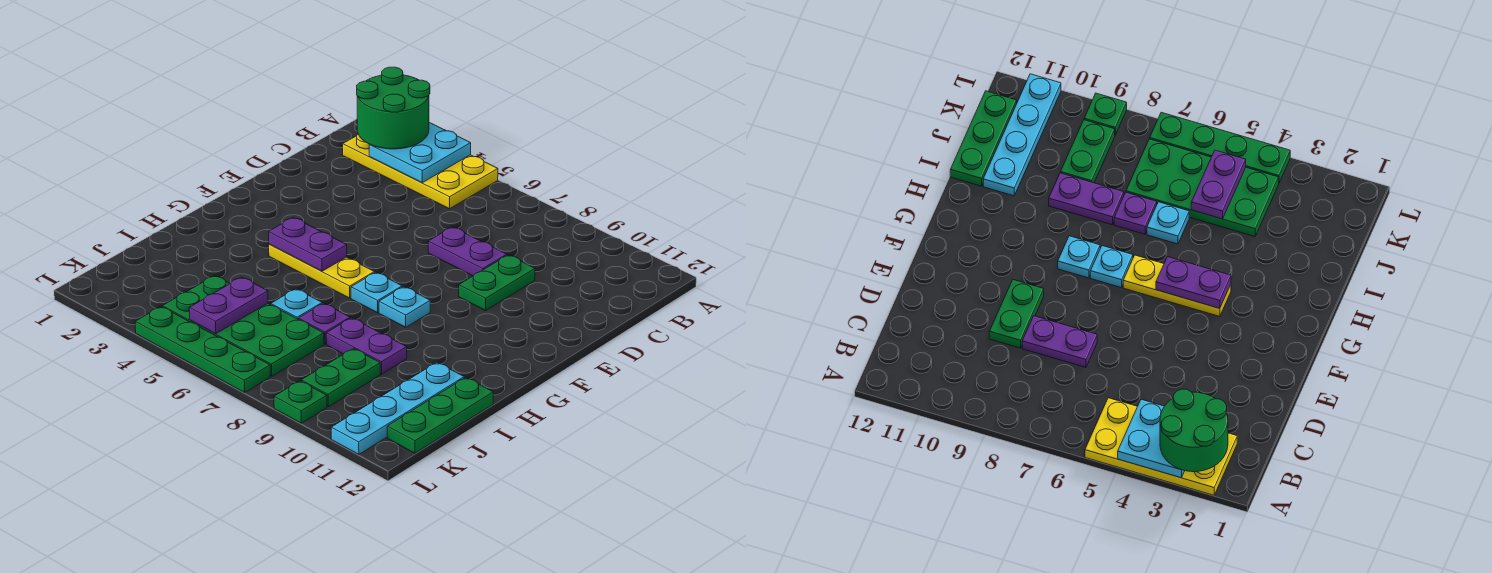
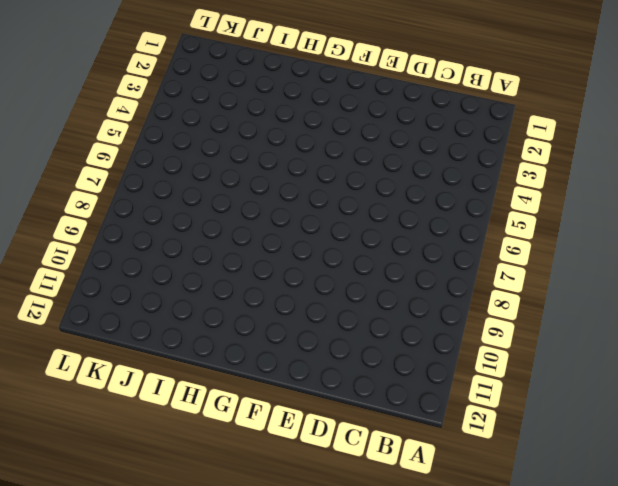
none -> yellow 2x4 plate [343,134,498,209]
none -> purple 1x2 plate [428,227,507,276]
none -> green 1x2 plate [459,255,535,311]

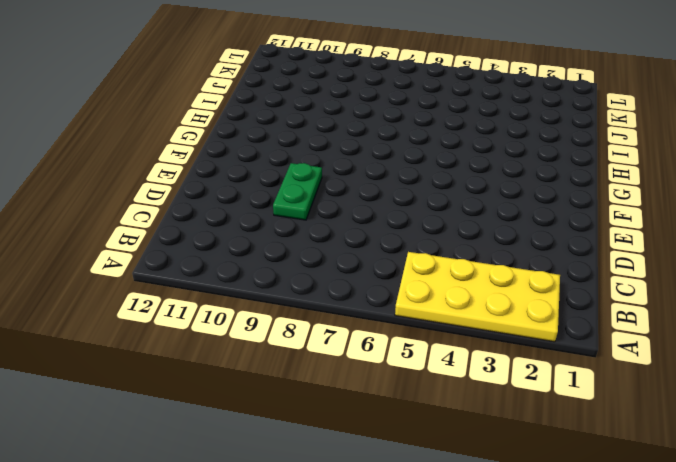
none -> purple 1x2 plate [428,227,507,276]
none -> yellow 1x3 plate [269,244,374,298]
none -> cyan 1x1 plate [351,272,402,313]

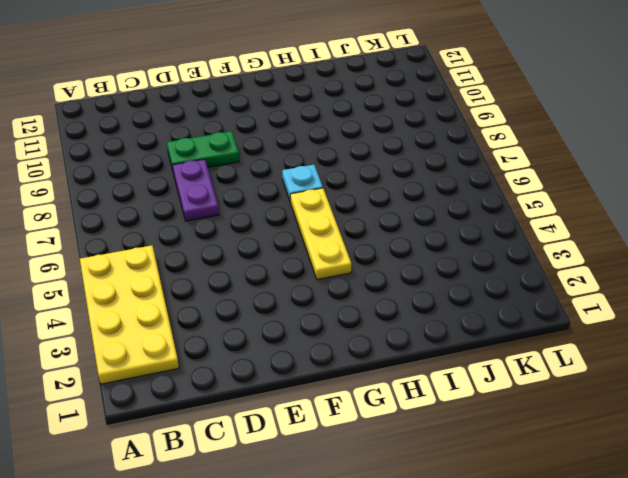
none -> cyan 1x1 plate [379,287,430,327]
none -> cyan 1x1 plate [271,289,322,319]
none -> purple 1x1 plate [299,303,350,344]

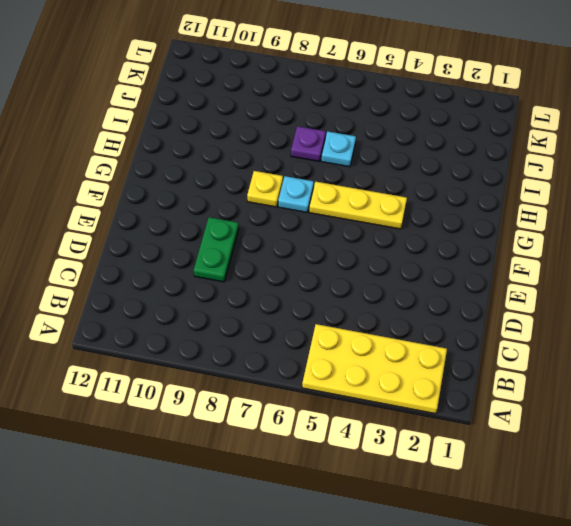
yellow 1x1 plate [247,171,283,207] -> cyan 1x1 plate [379,287,430,327]
none -> purple 1x2 plate [428,227,507,276]
none -> purple 1x2 plate [326,318,407,374]
none -> cyan 1x4 plate [331,362,464,454]

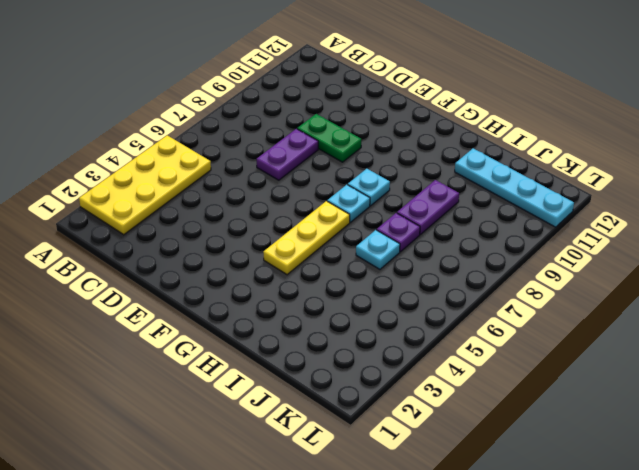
none -> green 1x3 plate [387,377,493,453]
none -> green 2x4 plate [162,276,324,376]
none -> green 1x2 plate [301,348,380,407]

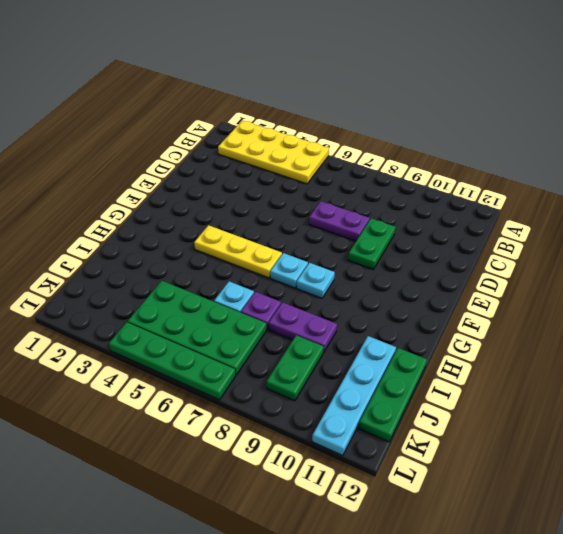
none -> green 1x1 plate [274,381,327,423]
none -> cyan 2x2 plate [369,123,471,183]
none -> purple 1x2 plate [269,217,347,271]

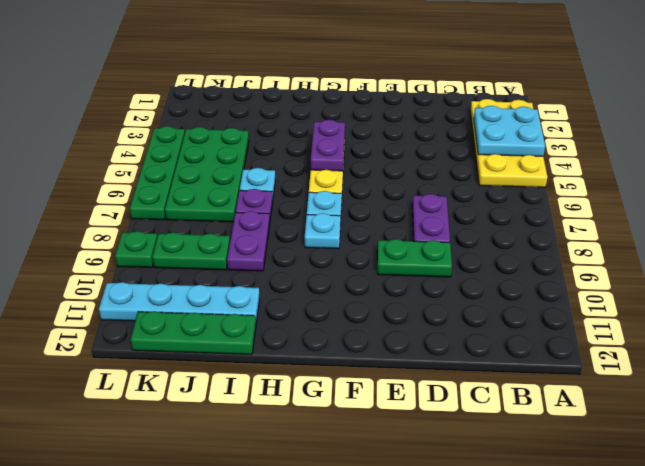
none -> purple 1x2 plate [189,277,268,334]
none -> green 2x2 round brick [357,67,430,149]

